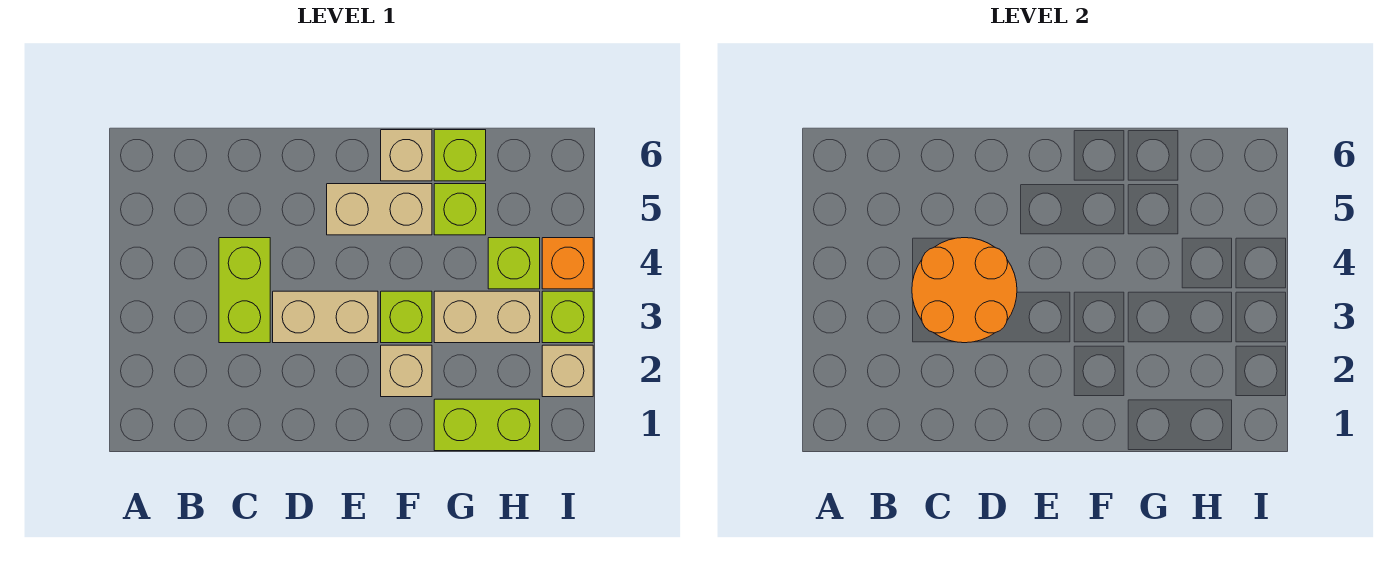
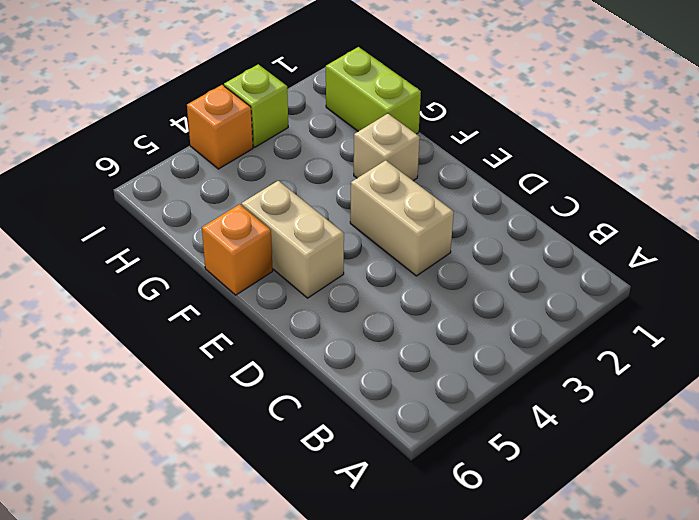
orange 1x1 brick [202,204,273,295] -> tan 1x1 brick [381,130,432,181]
none -> lime 1x2 brick [219,238,270,343]
none -> lime 1x1 brick [381,291,432,343]
none -> tan 1x2 brick [434,291,540,343]

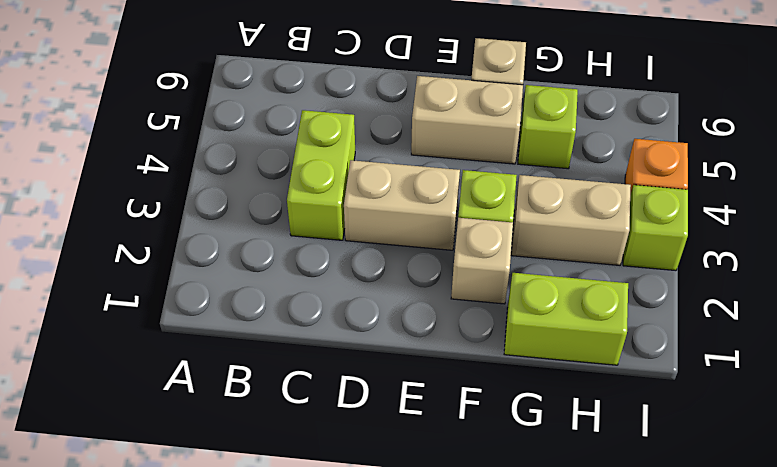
none -> lime 1x1 brick [434,130,486,181]
none -> lime 1x1 brick [488,238,540,289]
none -> tan 1x1 brick [542,345,593,397]

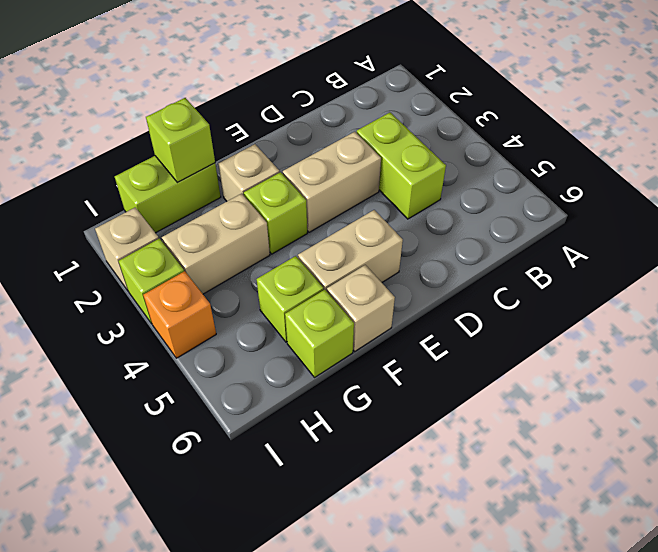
lime 1x1 brick [146,98,215,182] -> lime 1x1 brick moved to [488,238,540,289]
none -> orange 2x2 round brick [912,238,1017,343]

